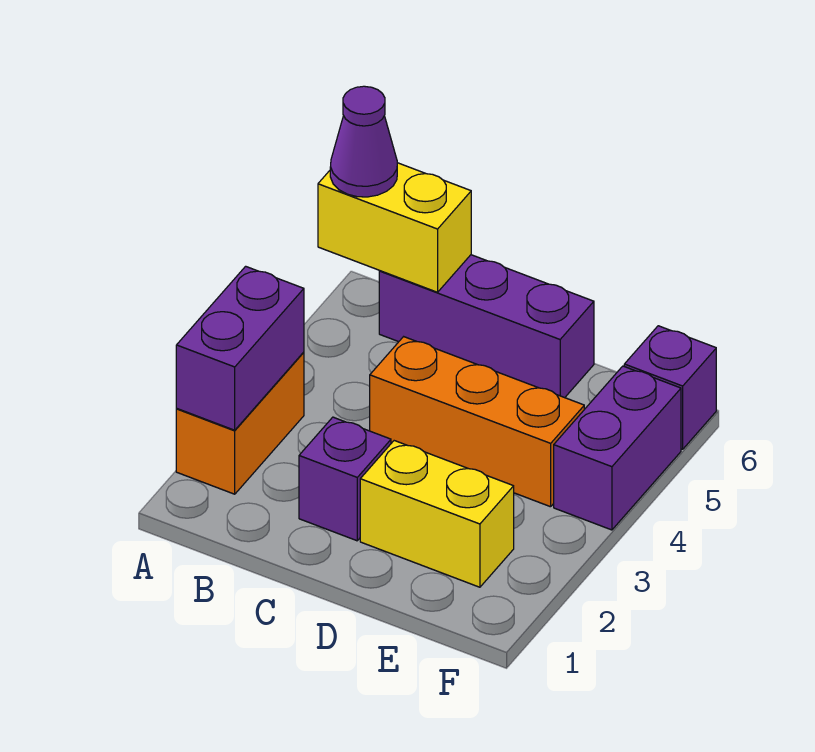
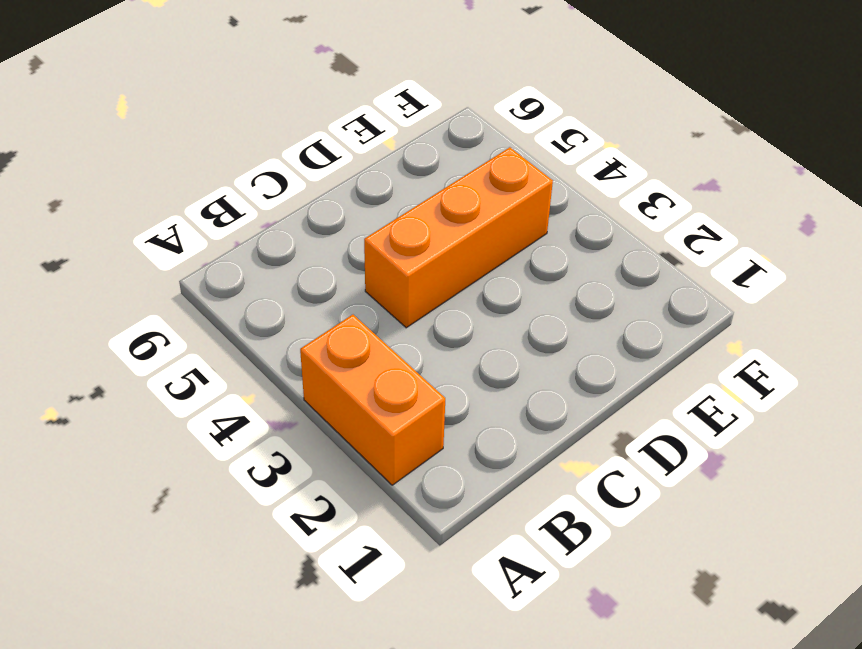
none -> purple 1x3 brick [379,255,594,398]
none -> purple 1x1 brick [299,417,391,541]

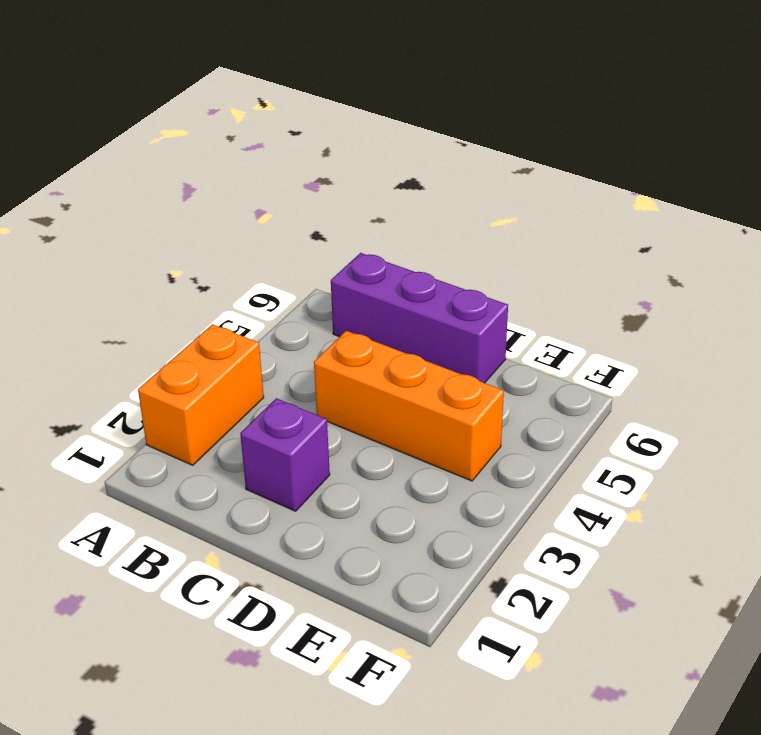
none -> yellow 1x2 brick [360,441,514,587]
none -> purple 1x2 brick [554,366,681,530]

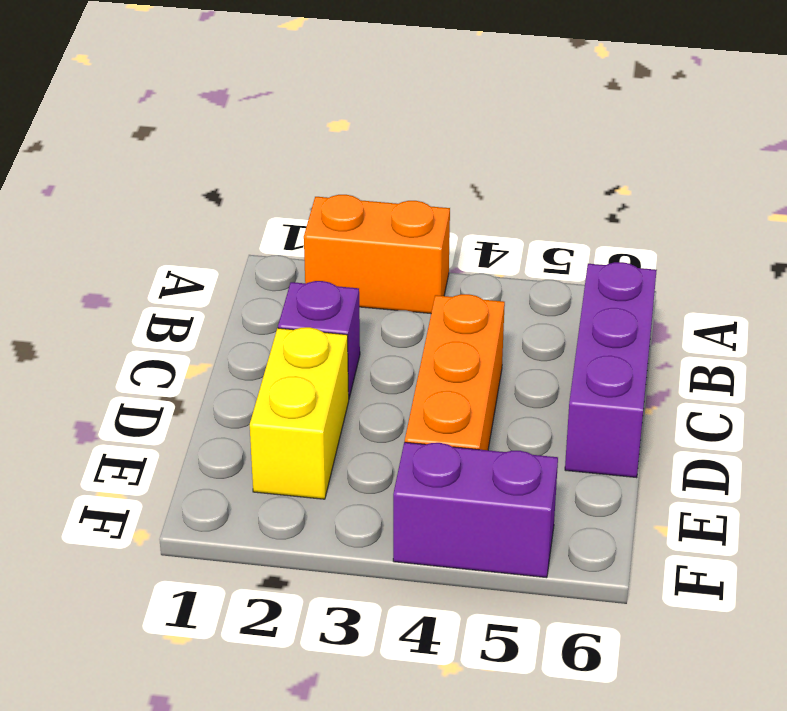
none -> purple 1x1 brick [624,326,716,449]
none -> purple 1x2 brick [176,266,304,430]

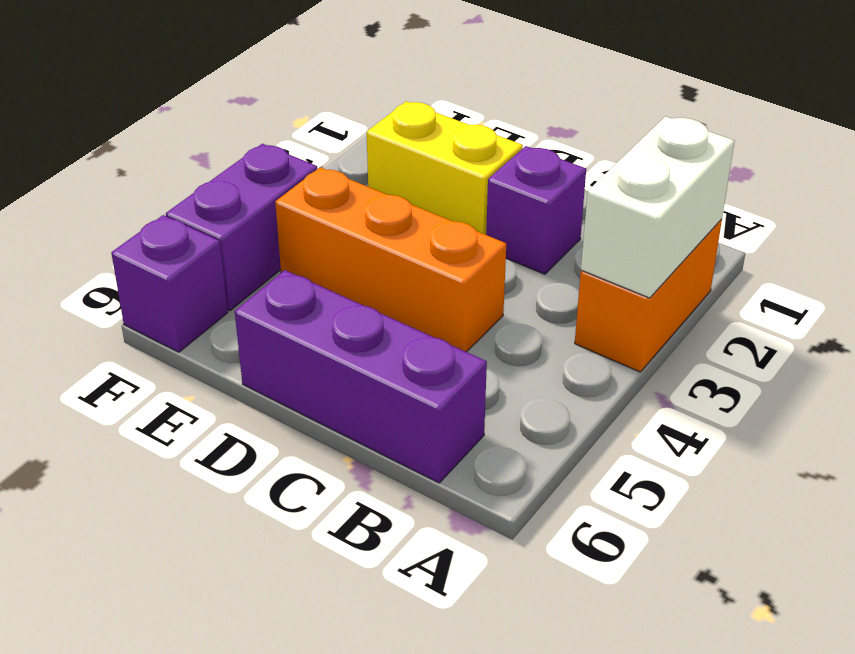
white 1x2 brick [581,117,734,298] -> purple 1x2 brick [176,266,304,430]
none -> yellow 1x2 brick [318,163,471,292]
none -> purple 1x1 cone [330,86,397,197]

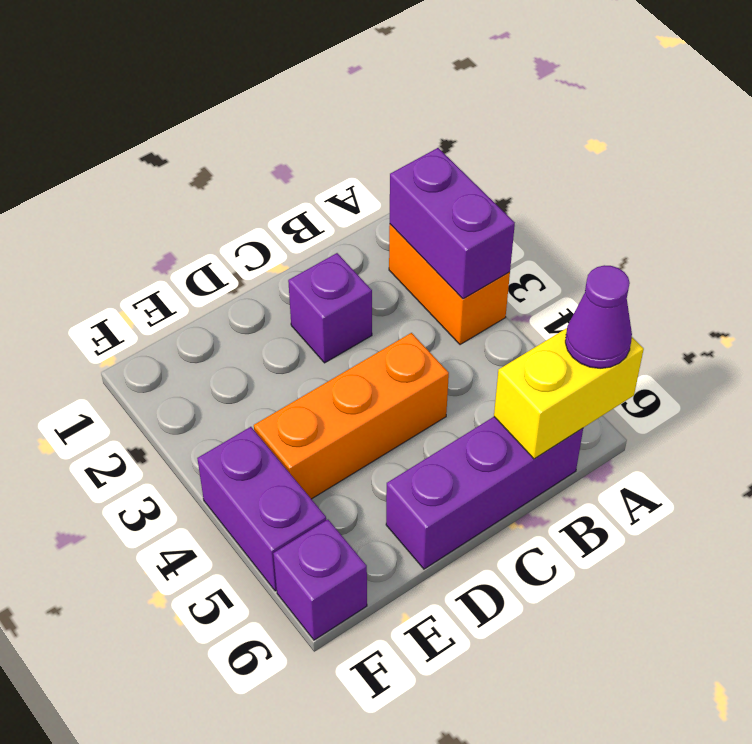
none -> yellow 1x2 brick [360,441,514,587]

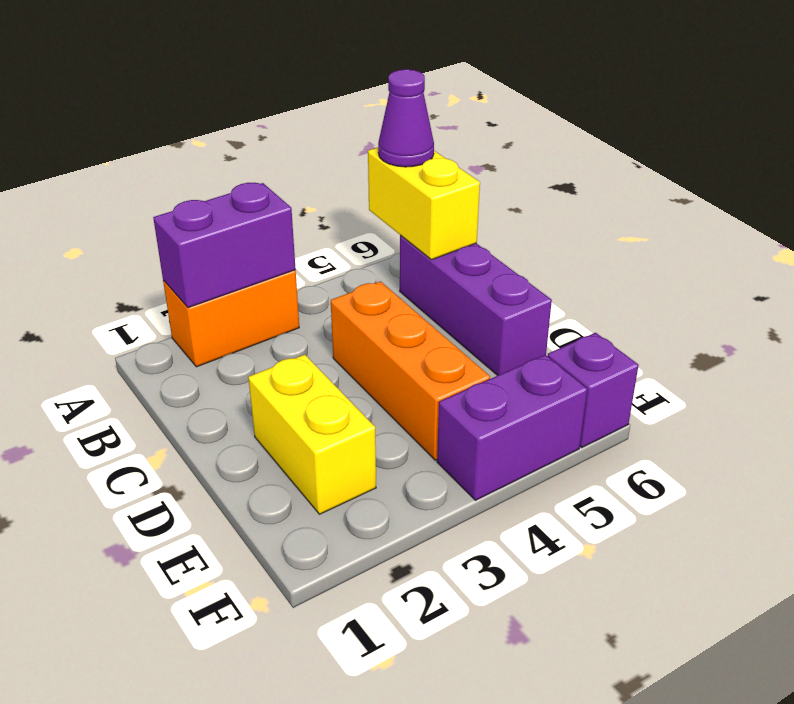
none -> purple 1x1 brick [299,417,391,541]

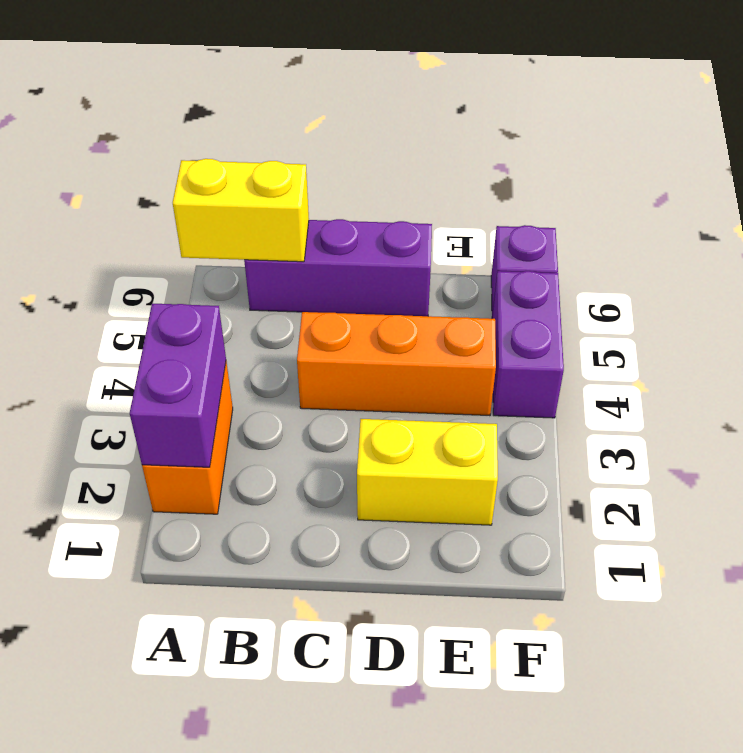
none -> purple 1x1 brick [299,417,391,541]
none -> purple 1x1 cone [330,86,397,197]

